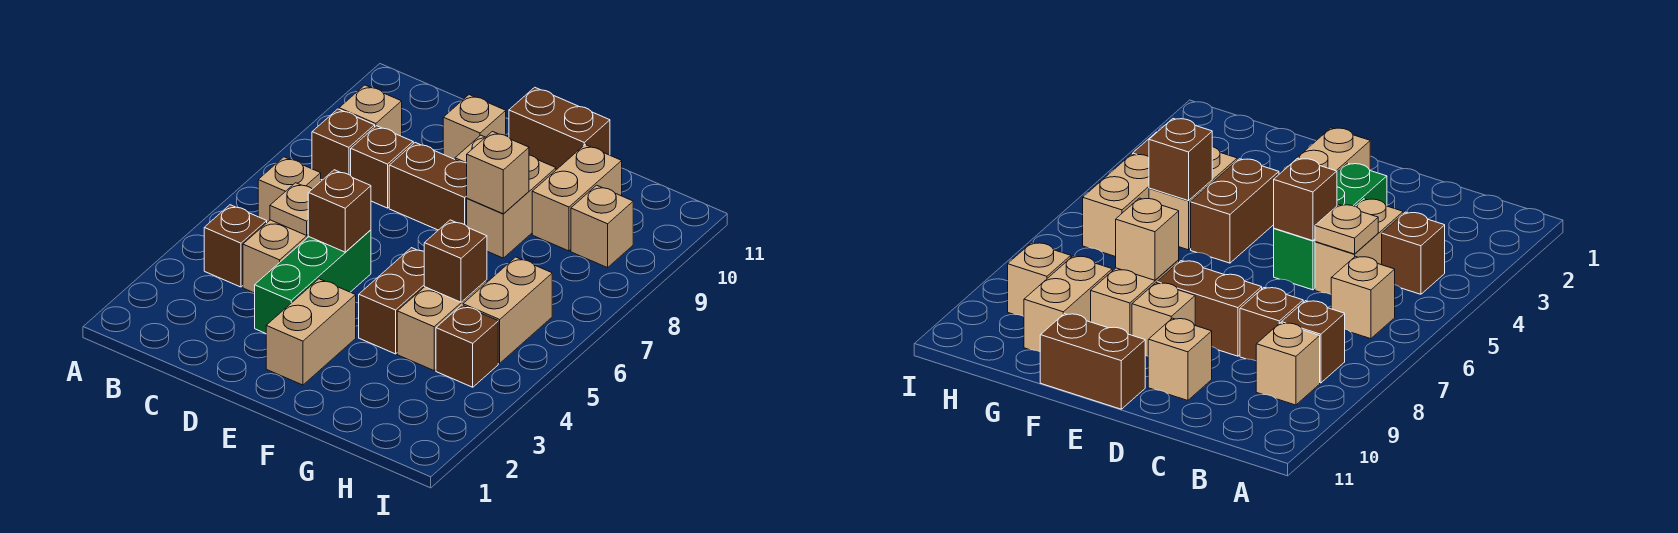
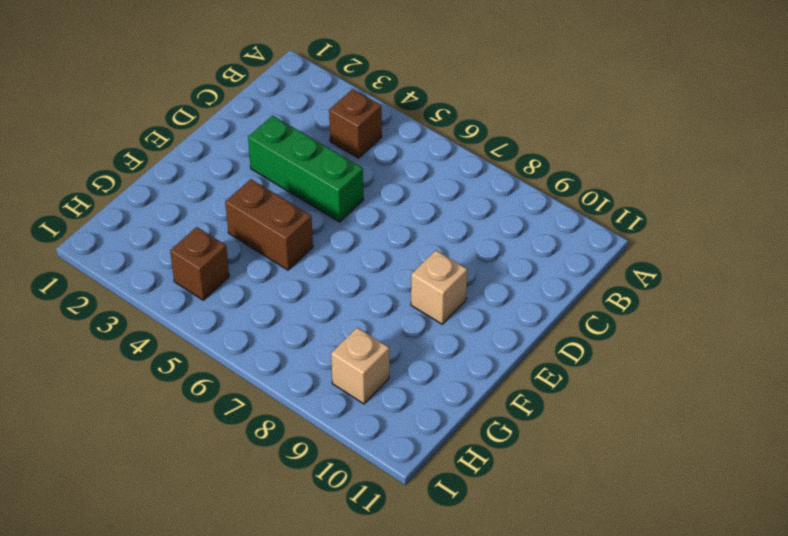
none -> tan 1x1 brick [258,157,321,222]
none -> brown 1x1 brick [312,109,375,180]
none -> tan 1x1 brick [339,85,402,136]

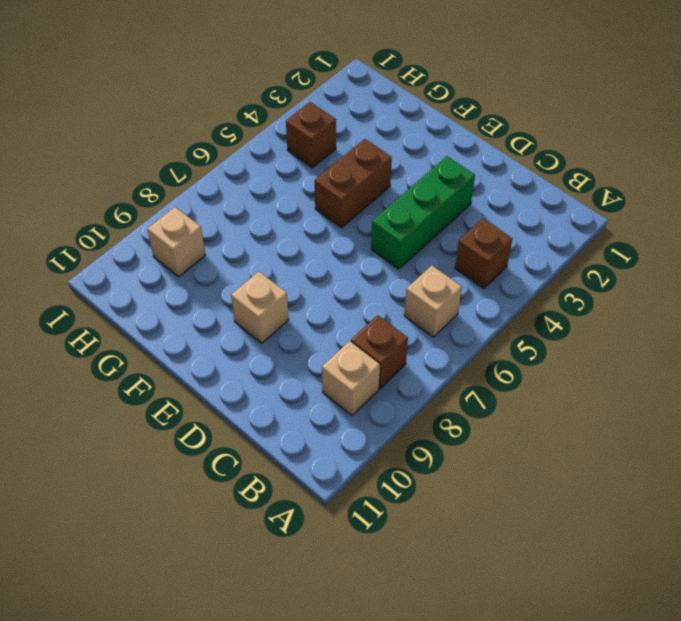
none -> tan 1x2 brick [243,220,309,293]
none -> brown 1x1 brick [351,126,413,208]
none -> brown 1x2 brick [389,143,467,230]

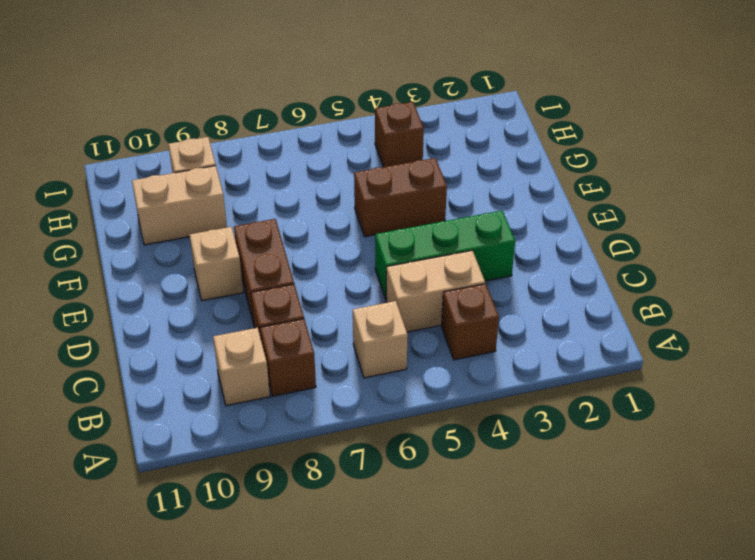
none -> tan 1x1 brick [443,95,506,159]
none -> tan 1x2 brick [266,279,356,385]
none -> brown 1x2 brick [509,87,610,170]

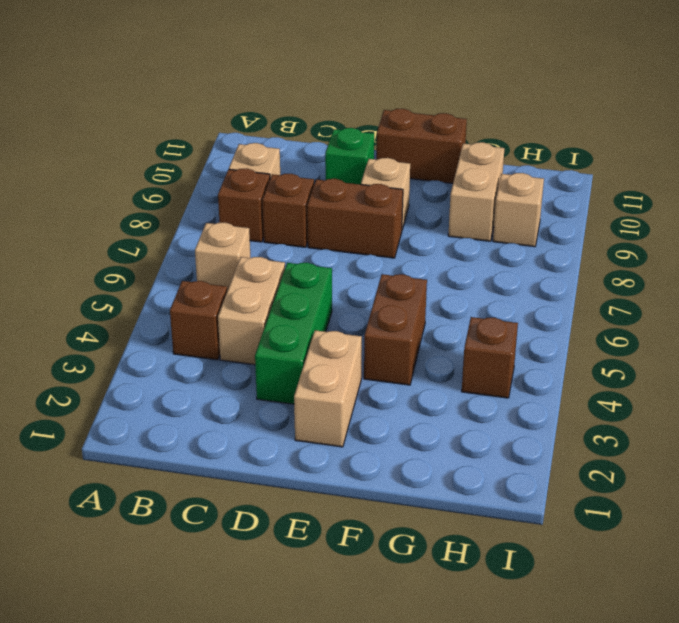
green 1x1 brick [325,128,374,185] -> tan 1x1 brick [443,95,506,159]
none -> tan 1x2 brick [467,155,556,258]
none -> tan 1x2 brick [397,280,487,370]
none -> tan 1x2 brick [463,257,552,363]

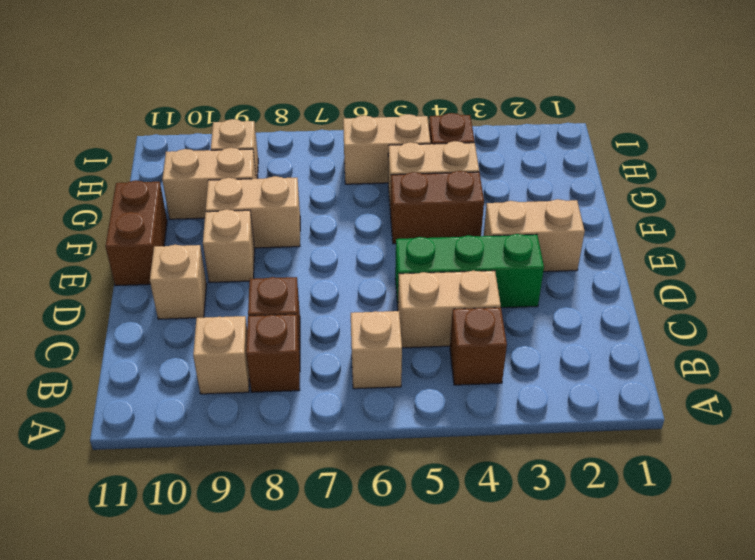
none -> brown 1x2 brick [389,143,467,230]
none -> tan 1x1 plate [270,183,312,235]
none -> brown 1x1 brick [308,170,371,252]

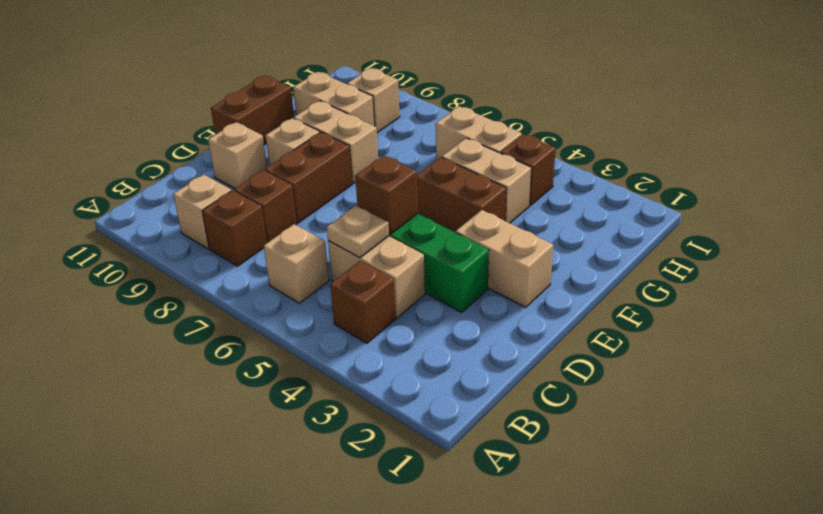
none -> tan 1x1 brick [467,132,529,214]
none -> brown 1x1 brick [424,220,487,302]

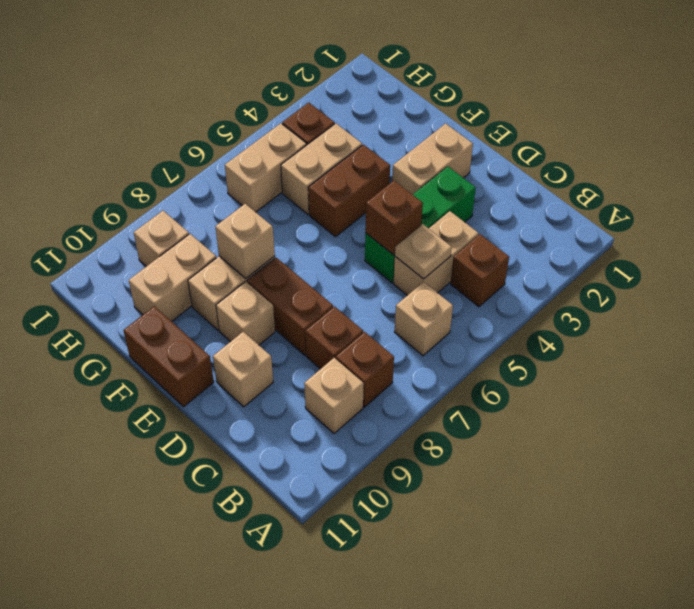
none -> brown 1x1 brick [424,220,487,302]

